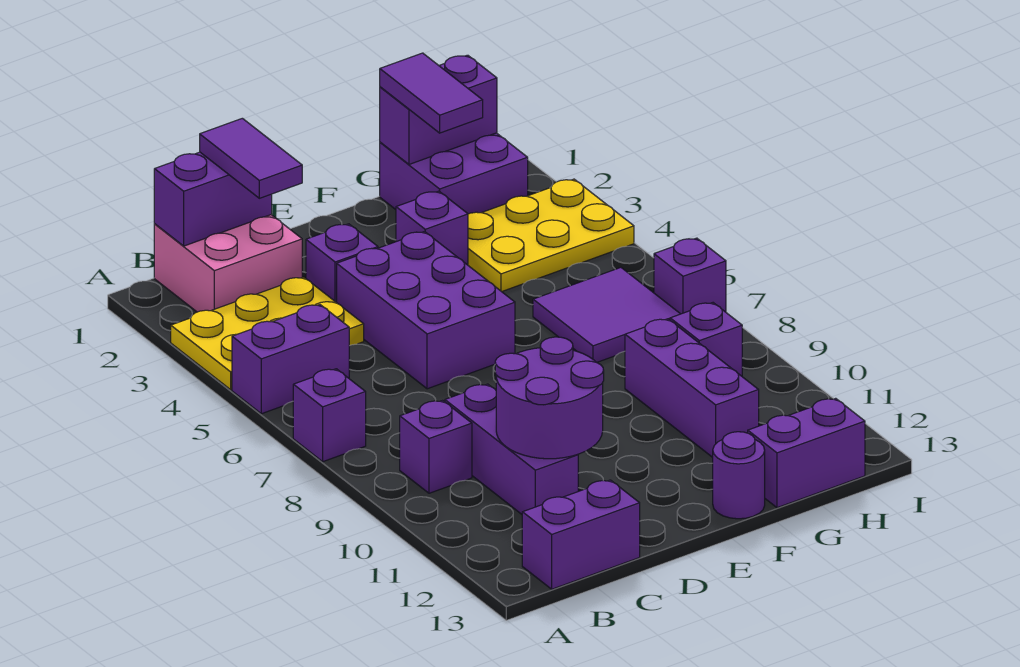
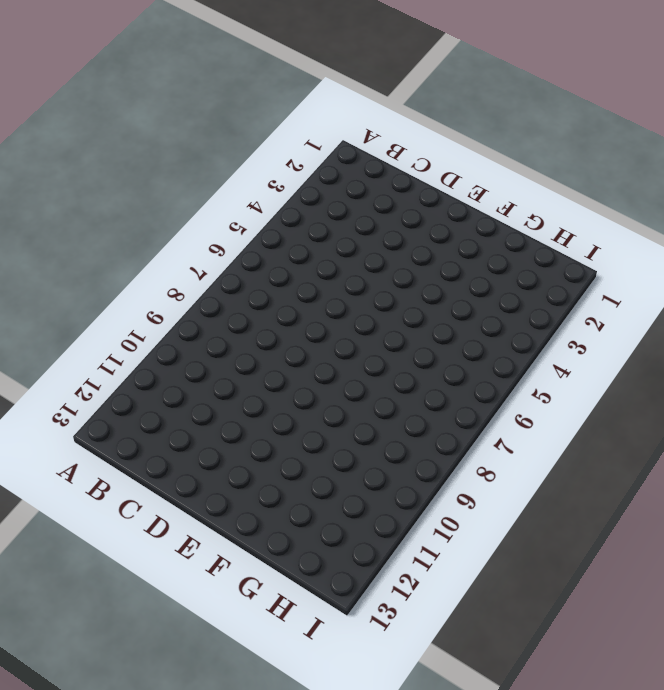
none -> yellow 2x3 plate [171,277,364,390]
none -> purple 1x2 brick [232,305,349,414]
none -> purple 1x1 brick [293,369,366,462]

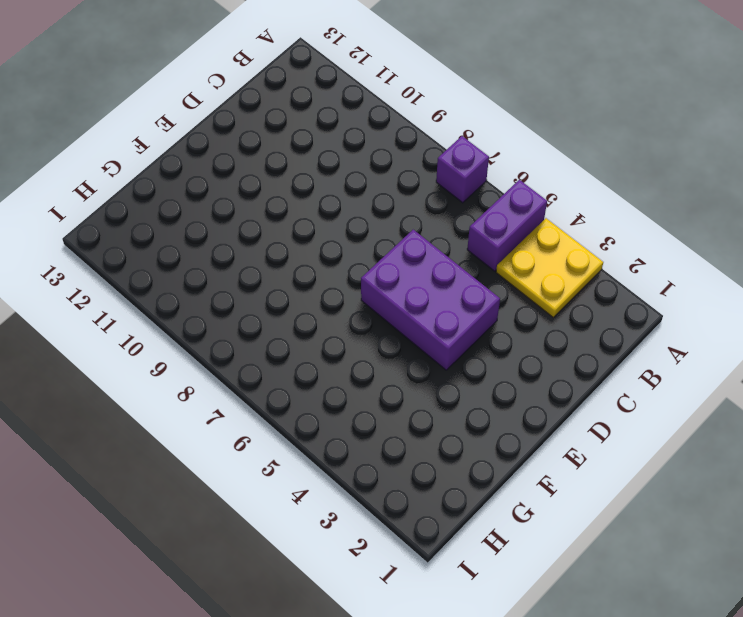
yellow 2x2 plate [496,218,603,317] -> yellow 2x3 plate [171,277,364,390]
none -> pink 2x2 brick [154,215,302,312]
none -> purple 1x1 brick [400,400,472,493]
none -> purple 1x2 brick [522,480,640,589]

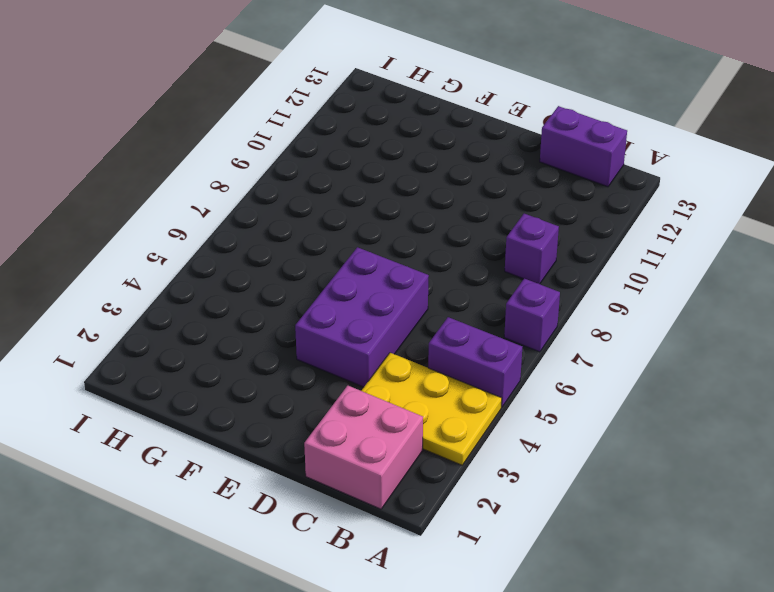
none -> purple 1x3 brick [445,384,578,514]
none -> purple 1x1 brick [306,224,378,303]
none -> purple 1x1 brick [396,191,468,265]

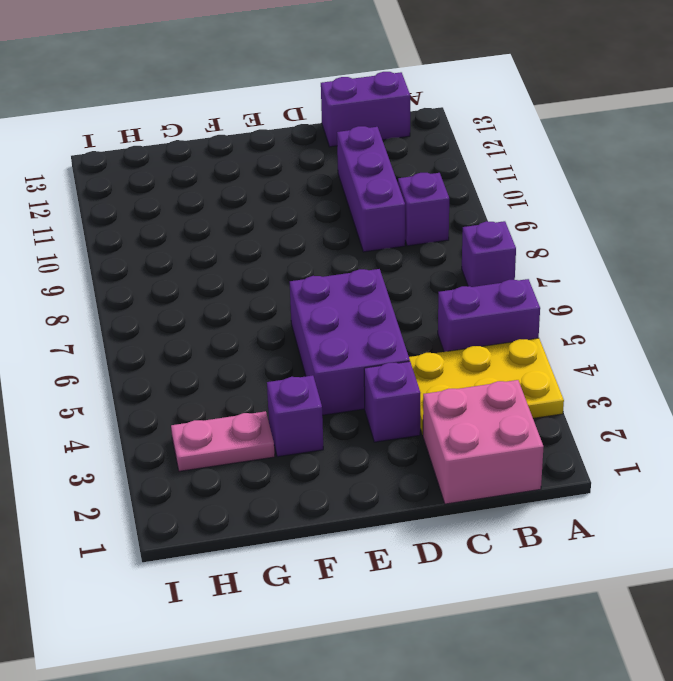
pink 1x2 plate [171,411,275,471] -> yellow 2x3 plate [468,179,634,292]
none -> purple 1x1 round brick [713,432,765,519]
none -> purple 2x2 brick [380,133,528,214]
none -> purple 2x2 tile [533,268,680,363]

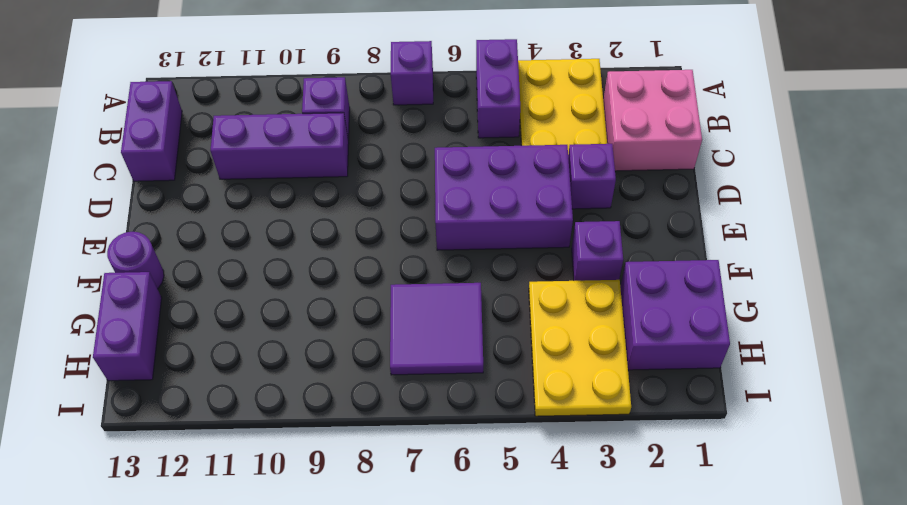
none -> purple 1x3 brick [625,319,759,457]
none -> purple 1x1 brick [670,303,742,376]
none -> purple 1x1 brick [654,238,726,314]

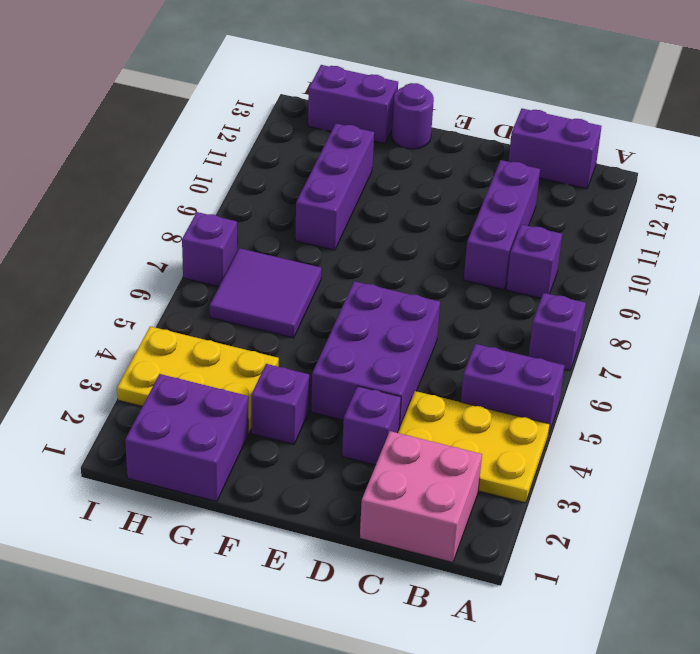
none -> purple 1x1 brick [670,303,742,376]
none -> purple 1x2 brick [154,152,272,246]
none -> purple 2x2 round brick [495,337,604,459]

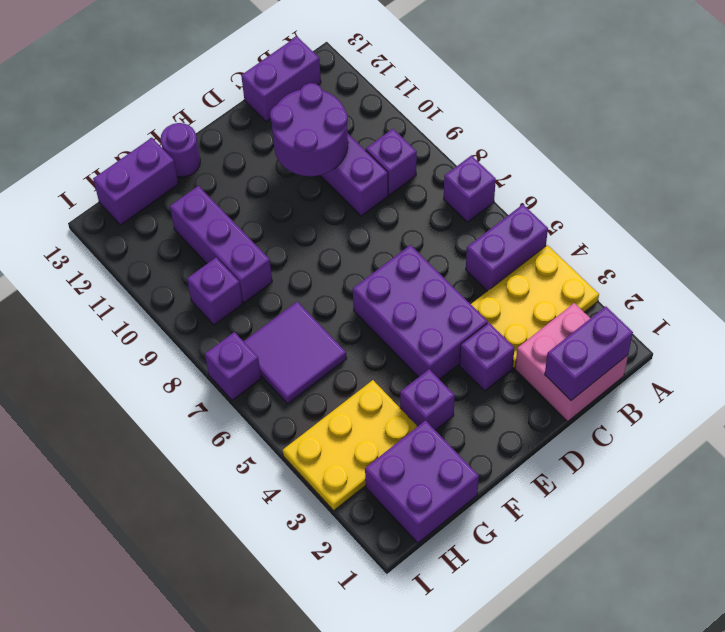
none -> purple 1x2 brick [380,55,497,164]
none -> purple 1x2 tile [200,118,302,198]
none -> purple 1x2 tile [380,53,483,133]

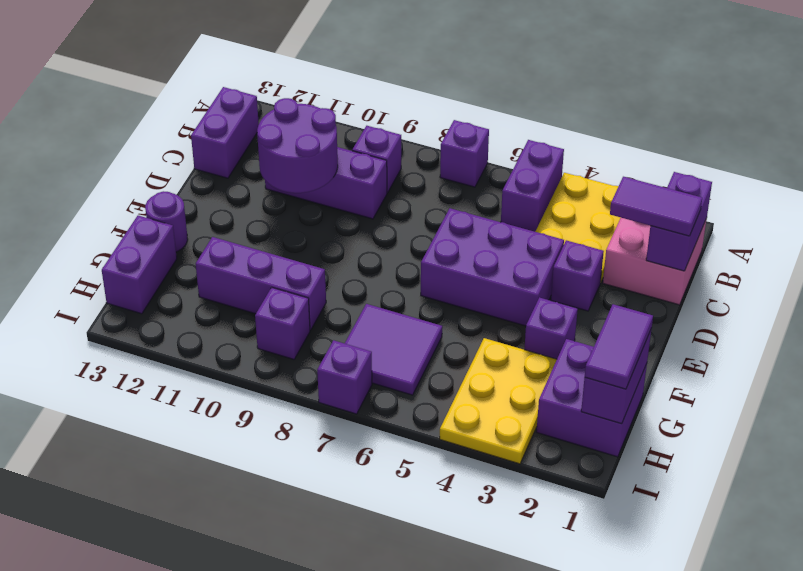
purple 1x2 tile [585,304,653,389] -> purple 1x2 tile turned to [380,53,483,133]

